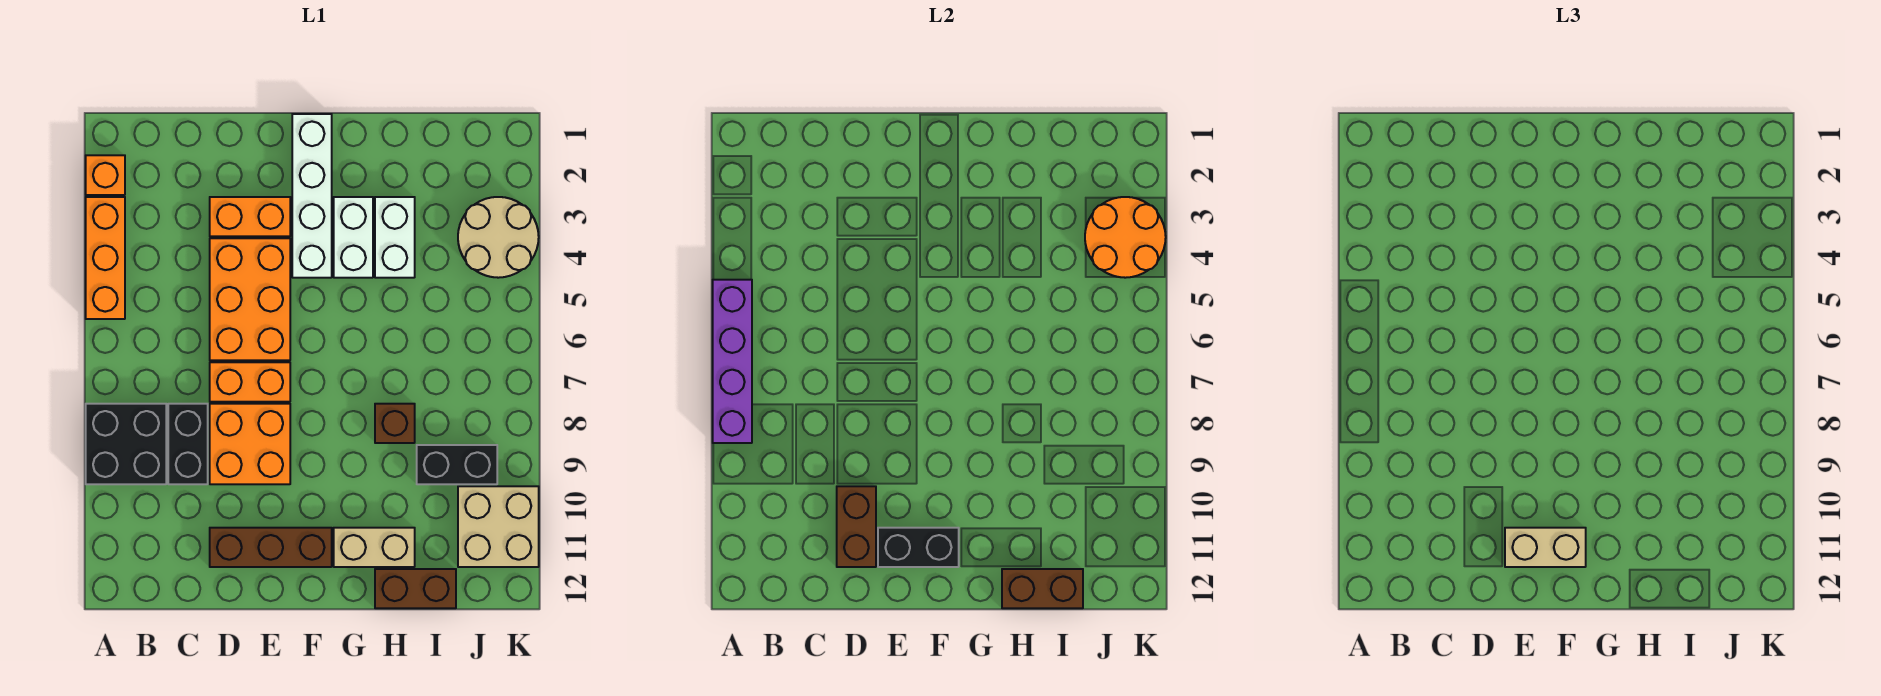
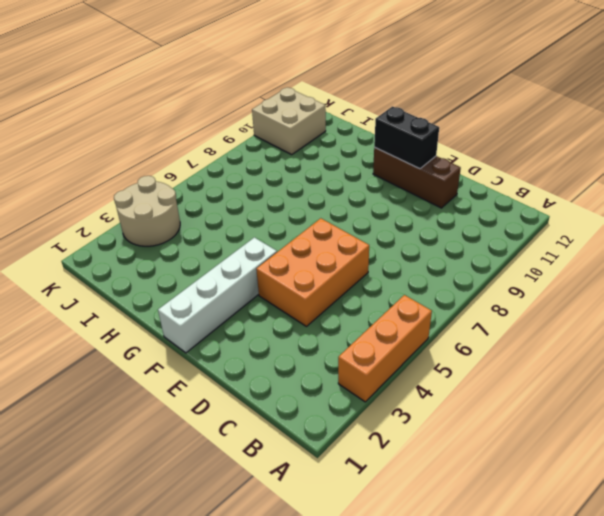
none -> orange 1x1 brick [86,155,125,195]
none -> black 2x2 brick [86,404,166,484]
none -> black 1x2 brick [168,404,208,484]

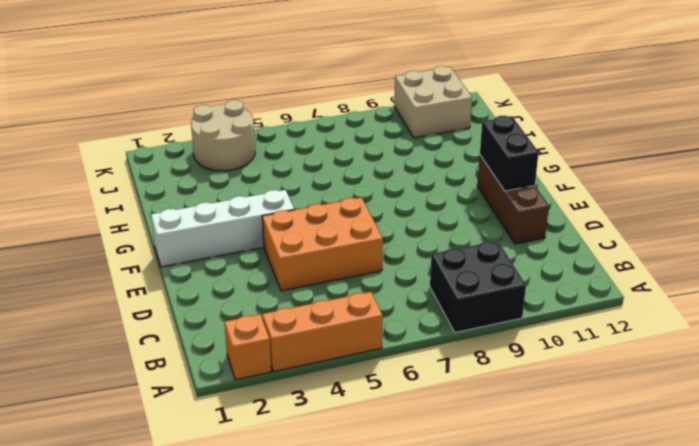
none -> black 1x2 brick [168,404,208,484]
none -> orange 1x2 brick [210,197,290,236]
none -> orange 1x2 brick [210,362,290,402]

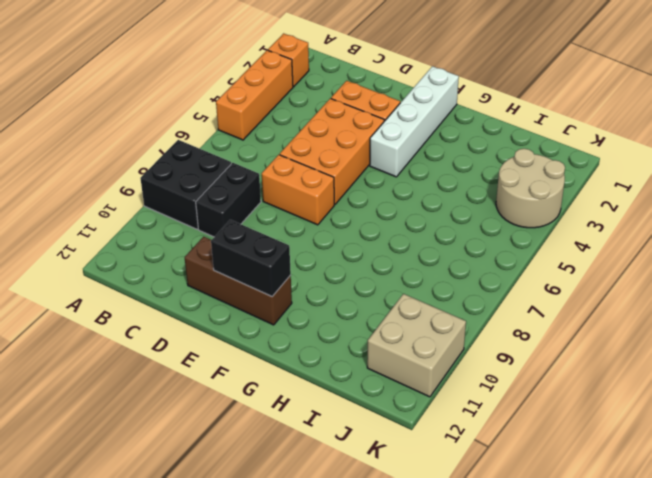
none -> orange 2x2 brick [210,404,290,484]
none -> white 1x2 brick [334,197,373,278]
none -> tan 1x2 brick [334,528,415,567]

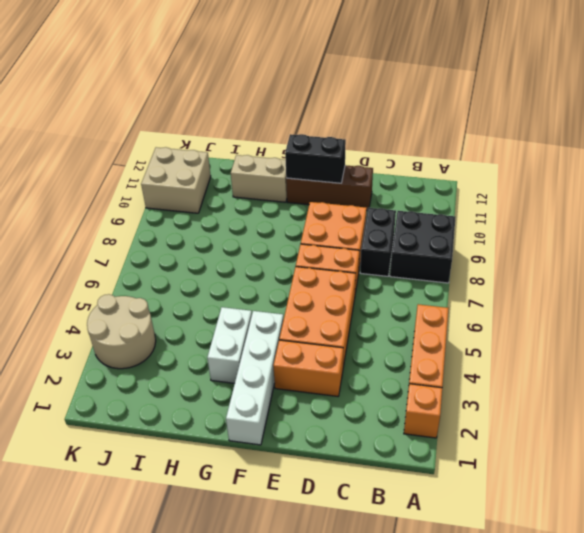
none -> white 1x2 brick [375,197,415,278]
none -> brown 1x1 brick [375,404,415,443]
none -> brown 1x2 brick [375,569,456,608]

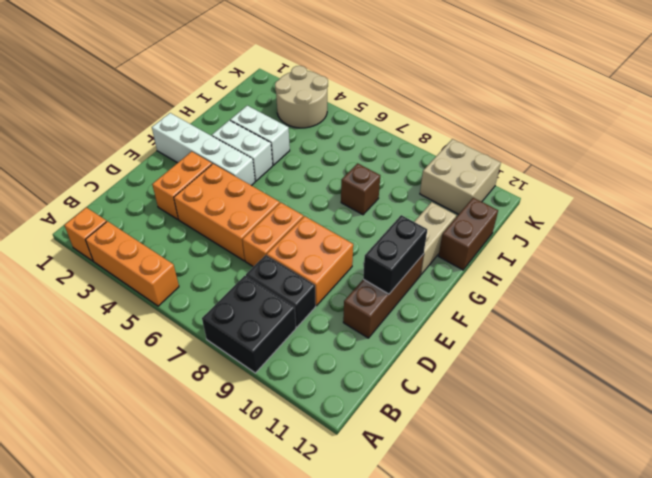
none -> black 1x2 brick [417,445,497,484]
none -> purple 1x4 brick [713,280,752,443]
none -> brown 1x2 brick [837,486,876,567]

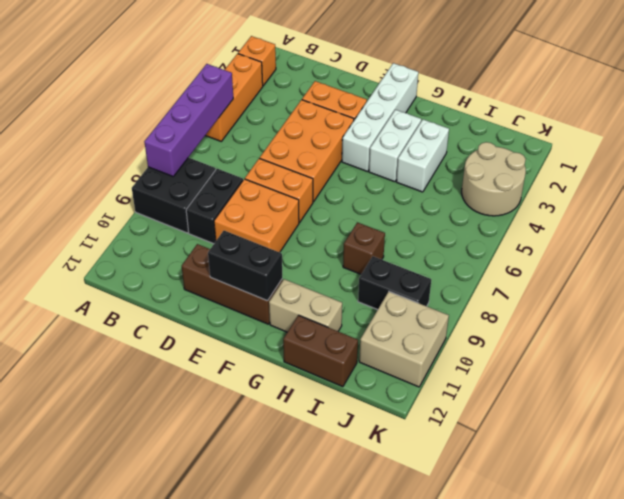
none -> brown 1x2 brick [837,486,876,567]
none -> brown 1x2 brick [1002,569,1083,608]
none -> orange 2x2 round brick [1085,197,1166,278]

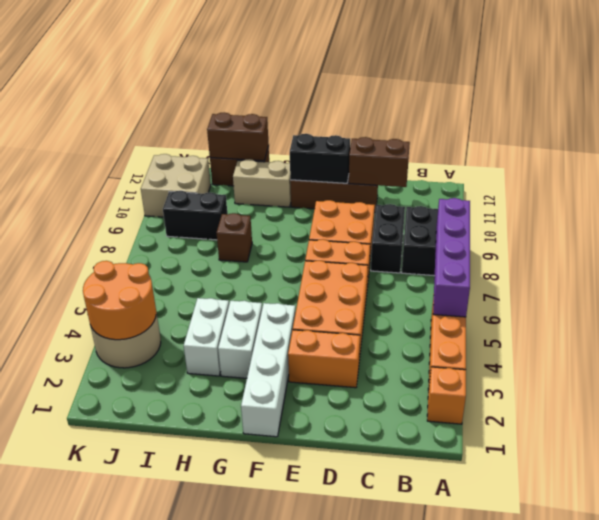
brown 1x2 brick [349,137,410,187] -> brown 1x2 brick turned to [837,486,876,567]
none -> tan 1x2 brick [1505,528,1586,567]

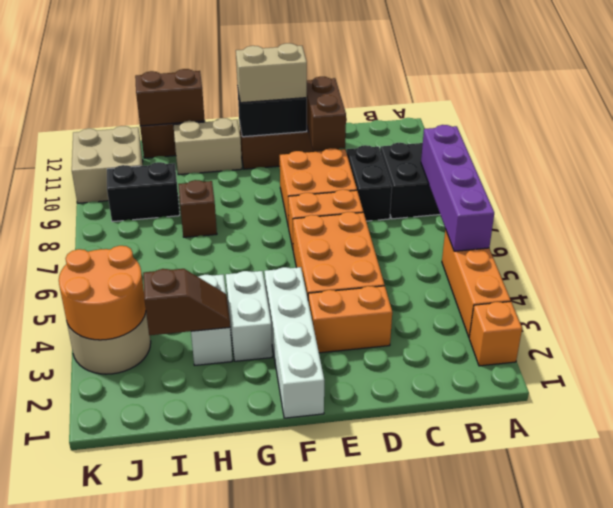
brown 1x2 slope [143,269,230,335] -> none

